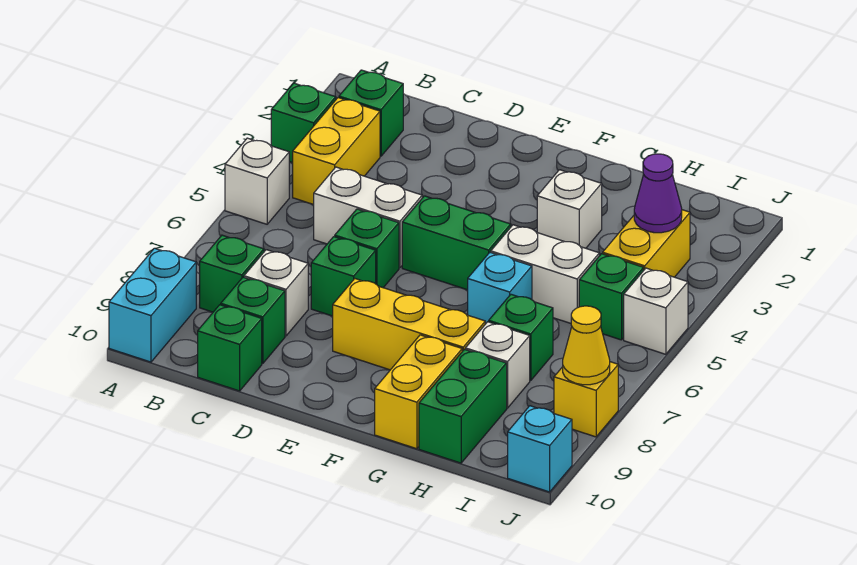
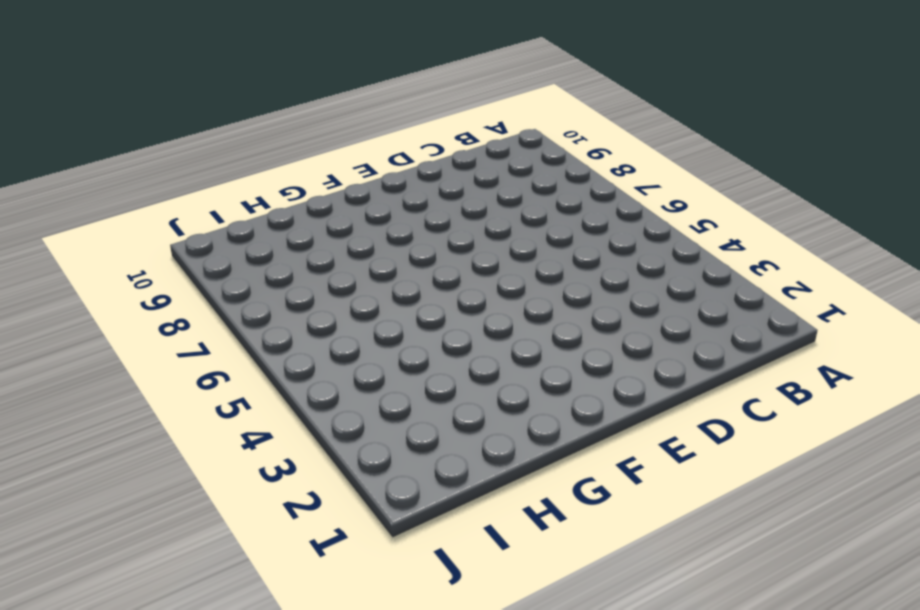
none -> green 1x1 brick [271,83,336,163]
none -> white 1x1 brick [225,138,289,224]
none -> cyan 1x2 brick [109,248,196,362]

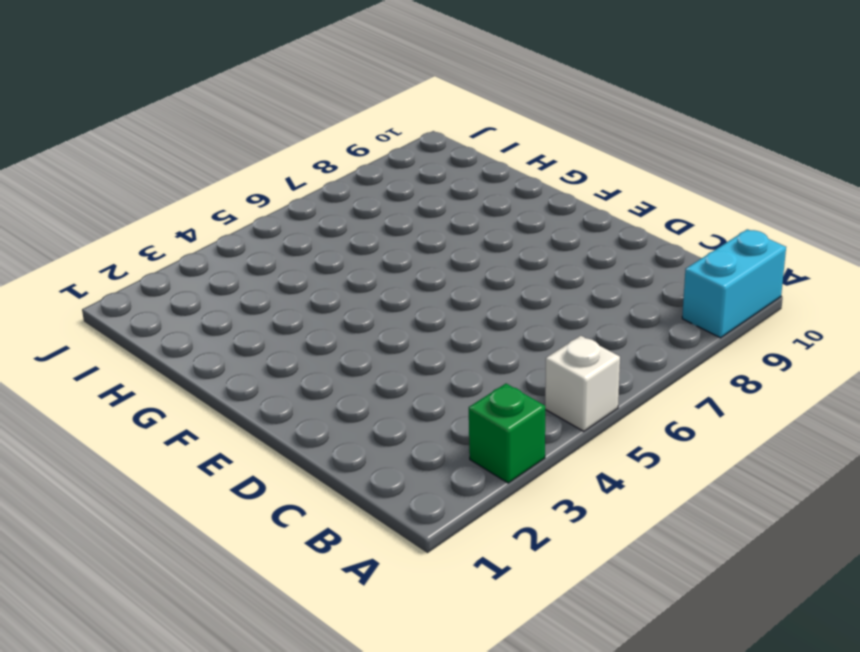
none -> green 1x1 brick [339,70,403,156]
none -> yellow 1x2 brick [293,98,380,205]
none -> green 1x1 brick [200,235,264,312]

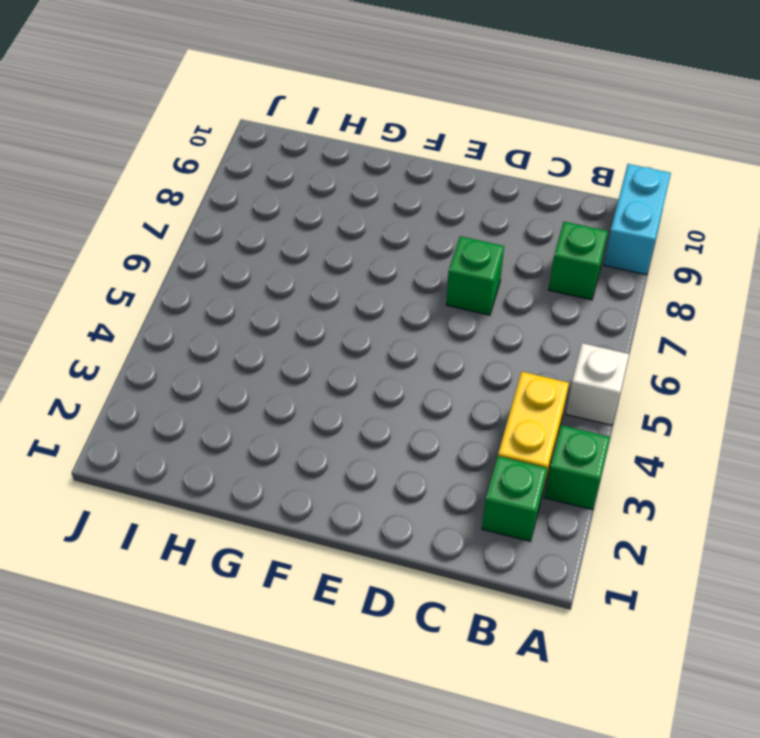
none -> white 1x2 brick [314,167,422,268]
none -> white 1x1 brick [244,250,308,336]
none -> green 1x1 brick [221,277,285,363]

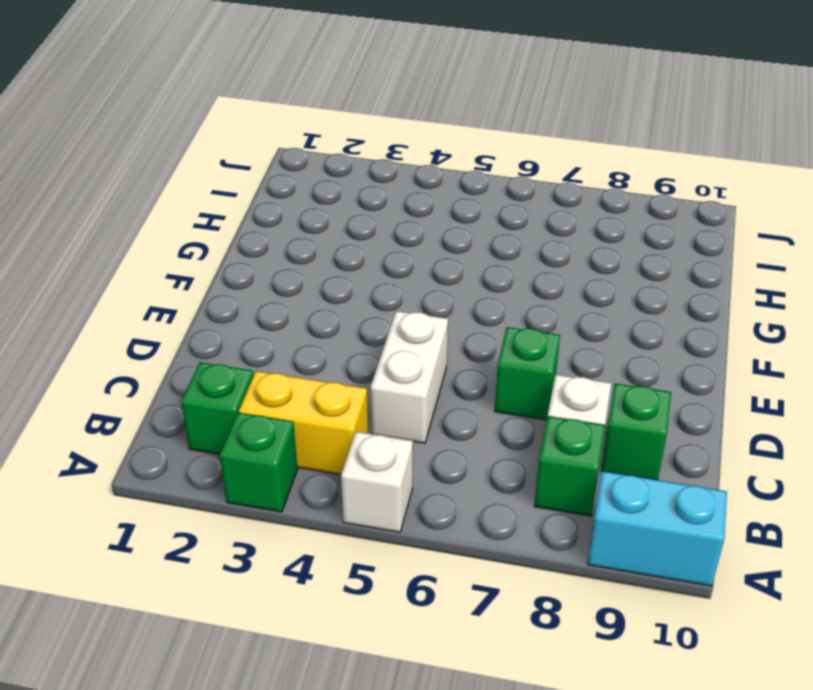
none -> green 1x1 brick [198,305,262,391]
none -> green 1x1 brick [335,209,399,288]
none -> green 1x2 brick [402,196,511,290]

